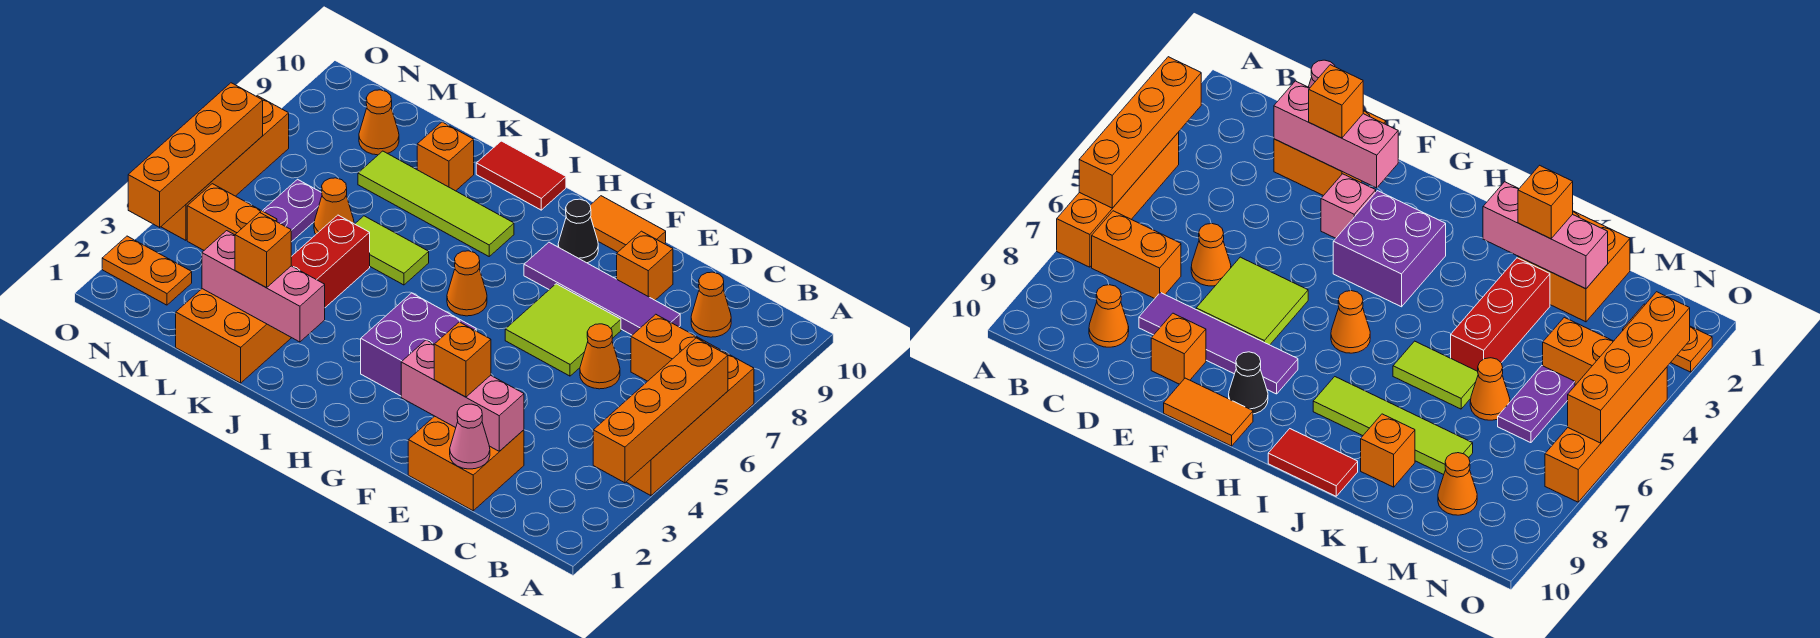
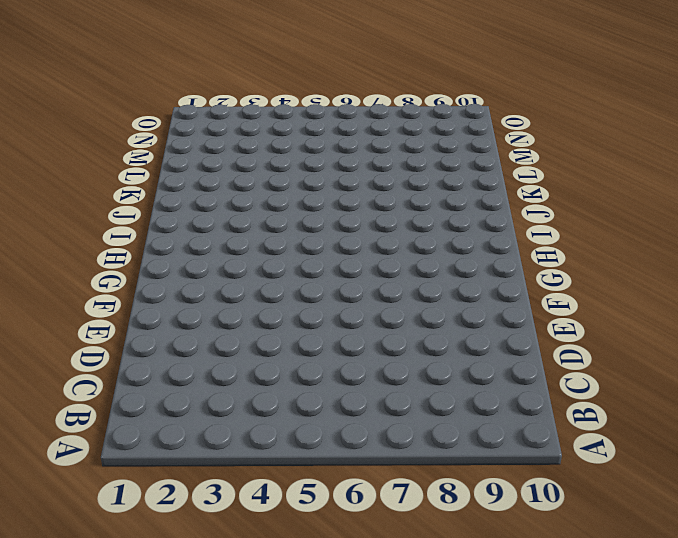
none -> orange 1x4 brick [627,351,754,496]
none -> orange 1x2 brick [631,314,721,381]
none -> orange 1x1 cone [691,272,731,337]
none -> orange 2x2 brick [408,416,524,511]

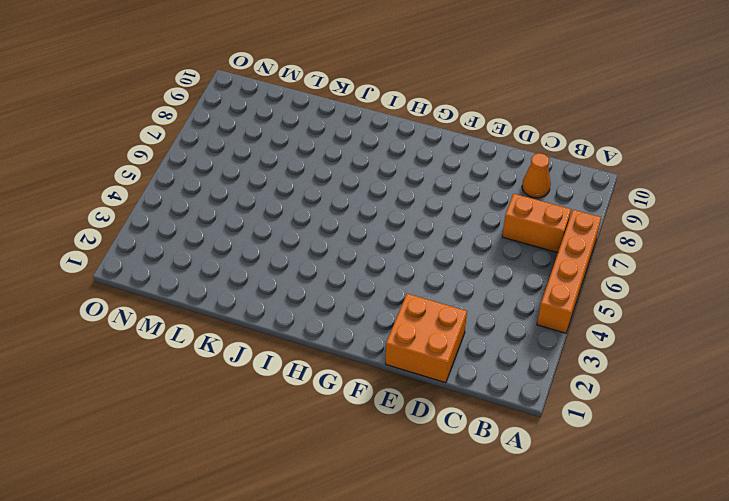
none -> orange 1x1 cone [580,324,620,389]
none -> purple 1x4 tile [524,242,680,335]
none -> lime 2x2 tile [505,284,621,376]
none -> orange 1x1 brick [617,231,673,300]

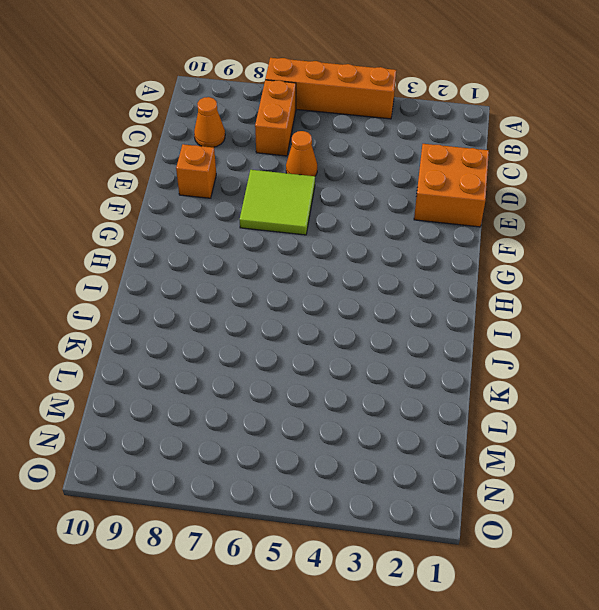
none -> purple 1x4 tile [524,242,680,335]
none -> pink 1x1 brick [1321,174,1376,238]
none -> orange 1x2 tile [590,196,666,252]
none -> purple 2x2 brick [361,293,476,396]

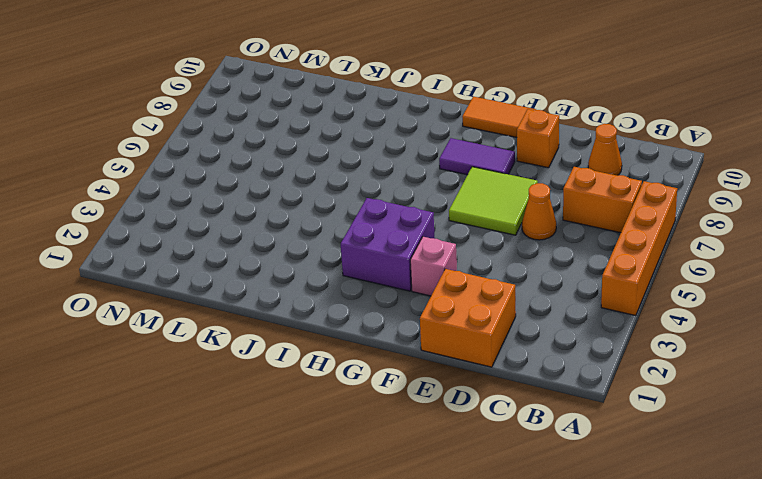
purple 1x2 tile [439,138,515,175] -> purple 1x4 tile [524,242,680,335]
none -> black 1x1 cone [558,199,598,263]
none -> orange 1x1 cone [447,251,487,316]
none -> lime 1x4 tile [358,151,514,256]
none -> red 1x2 tile [476,141,566,210]

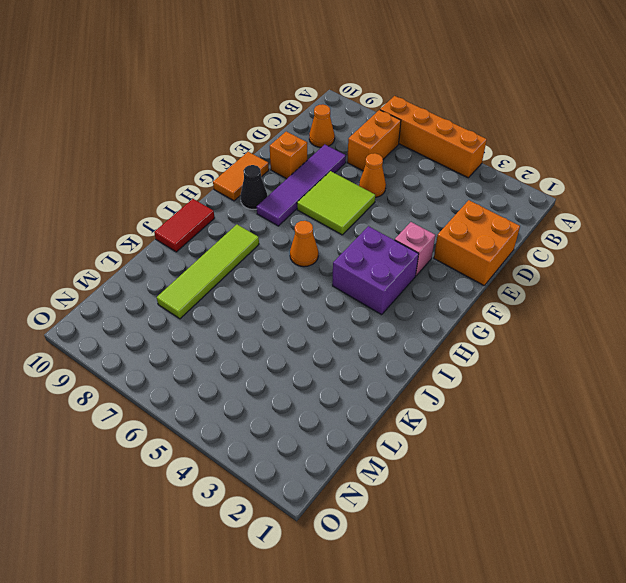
none -> lime 1x2 tile [355,216,429,285]
none -> orange 2x2 brick [176,289,291,383]
none -> red 1x3 brick [291,215,370,307]
none -> orange 1x1 brick [417,122,474,191]

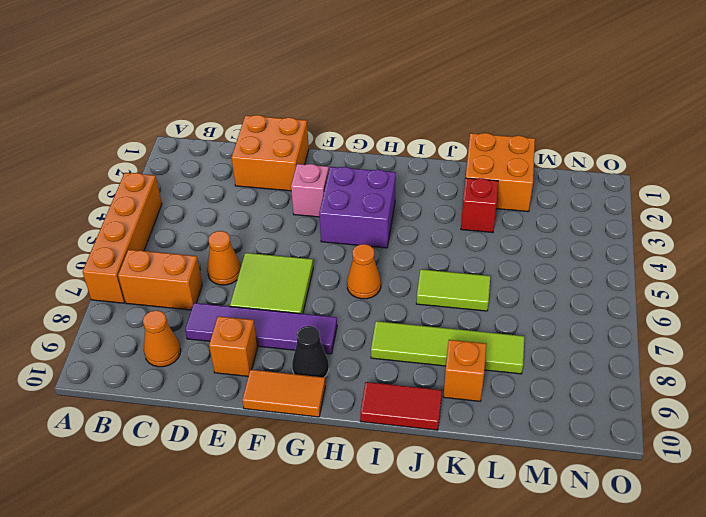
red 1x1 brick [461,178,498,233] -> red 1x3 brick [291,215,370,307]
none -> orange 1x1 cone [314,178,354,234]
none -> orange 1x2 brick [187,184,277,250]
none -> purple 1x2 plate [263,179,322,242]
none -> orange 1x1 cone [359,90,399,155]

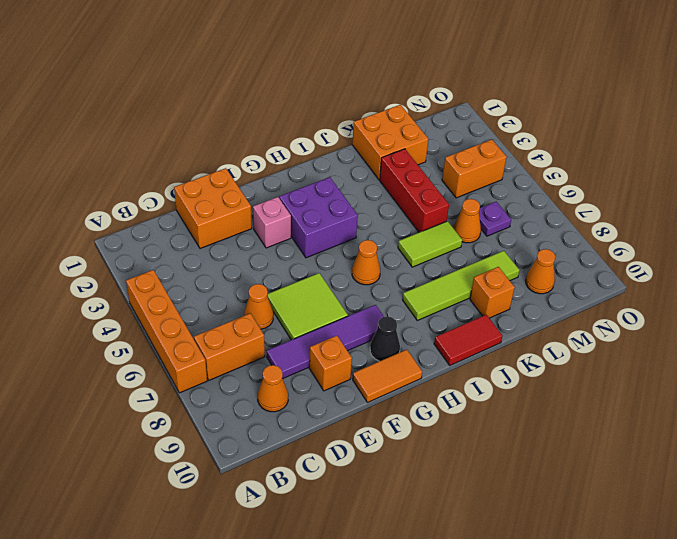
purple 1x1 plate [479,202,511,236] -> purple 1x2 plate [263,179,322,242]
none -> orange 1x2 plate [102,236,192,305]
none -> orange 1x4 brick [161,96,289,240]
none -> orange 1x4 brick [593,338,728,483]
none -> pink 1x1 cone [450,404,490,469]

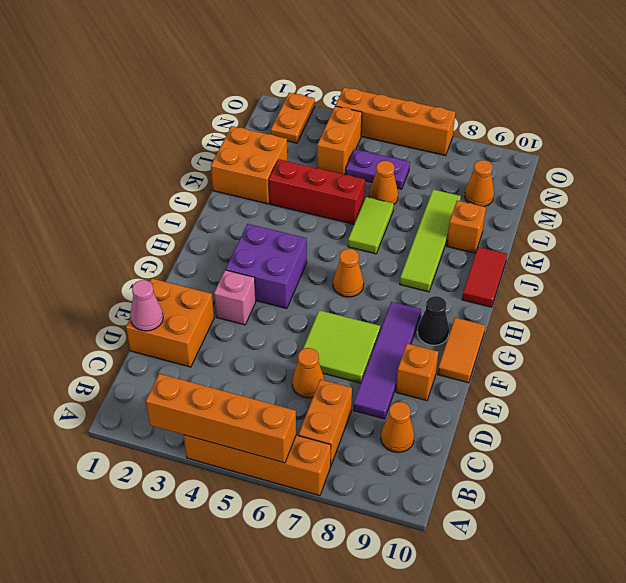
none -> pink 1x3 brick [401,340,524,451]
none -> pink 1x3 brick [202,231,325,342]
none -> orange 1x4 brick [128,83,263,227]
none -> orange 1x1 brick [434,322,491,397]

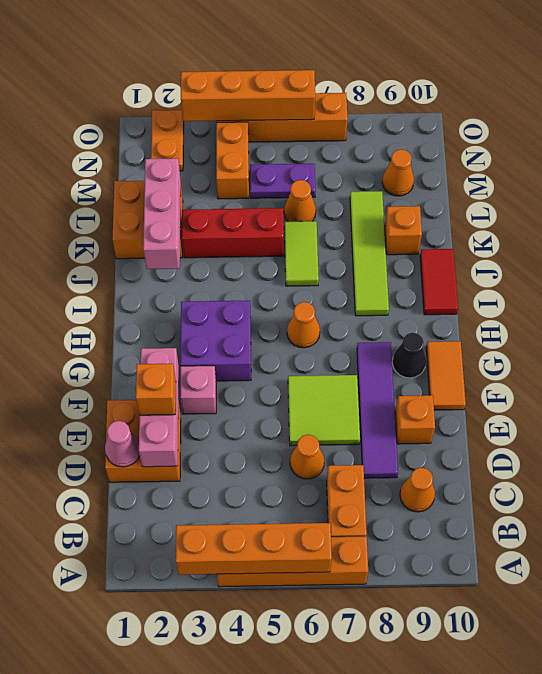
none -> orange 1x1 brick [235,213,291,288]

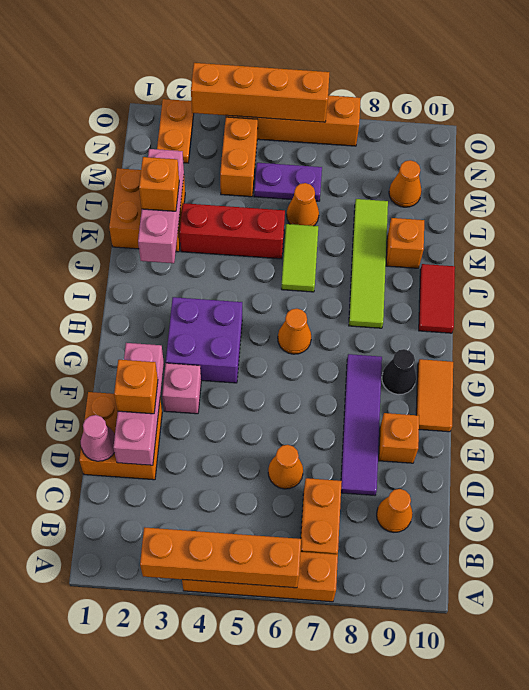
none -> lime 2x2 tile [505,284,621,376]

